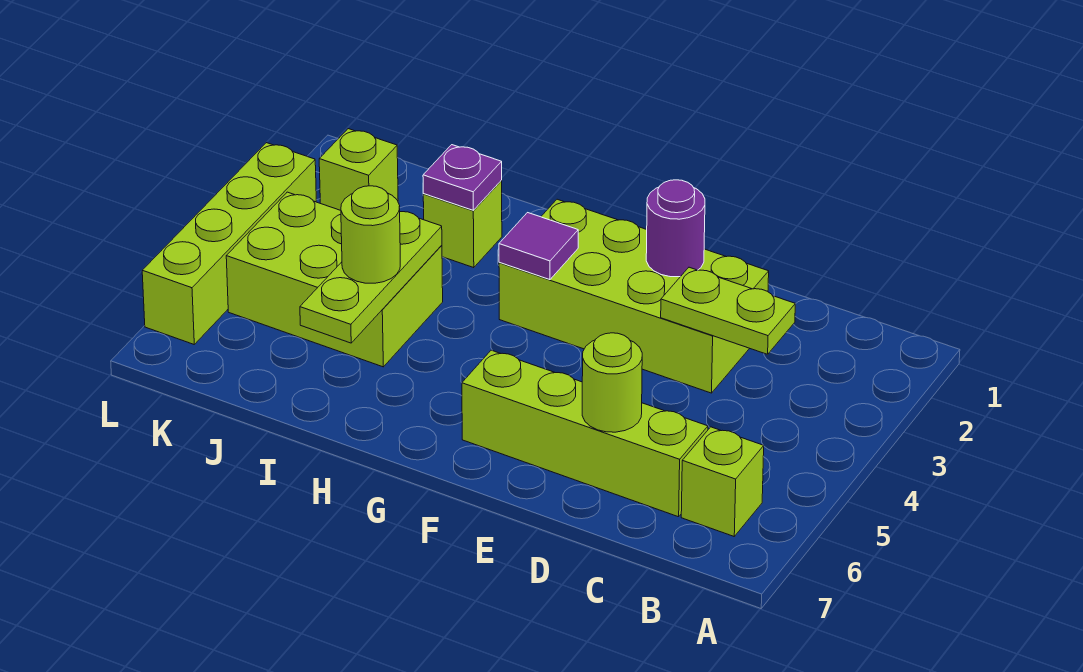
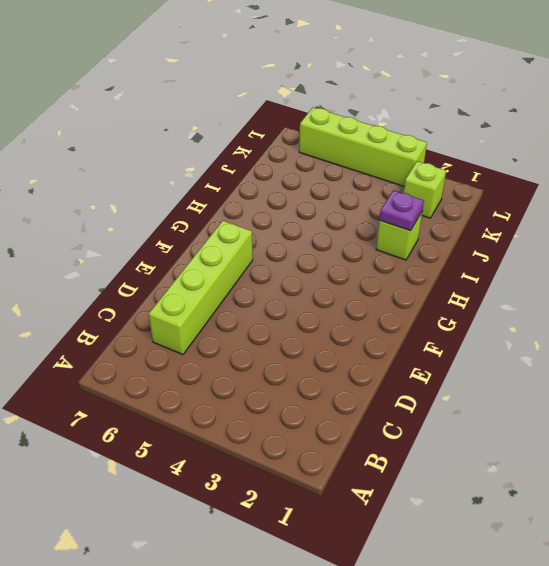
none -> lime 1x1 brick [681,427,764,536]
none -> lime 2x4 brick [499,199,769,393]
none -> lime 2x3 brick [226,192,443,367]

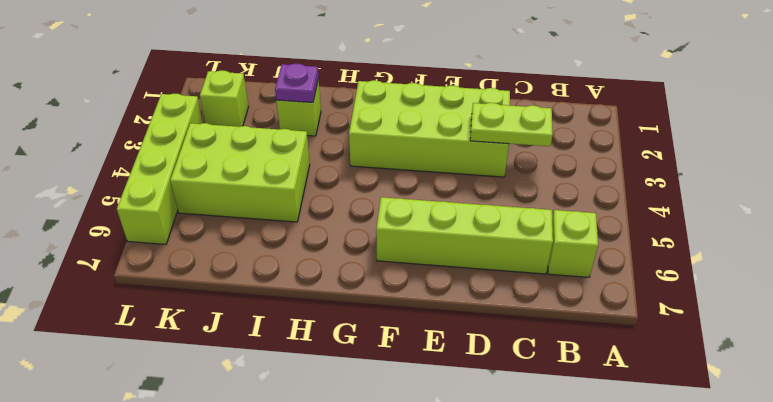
none -> lime 1x1 round brick [582,333,642,432]
none -> purple 1x1 round brick [646,180,705,277]
none -> purple 1x1 tile [499,213,578,280]

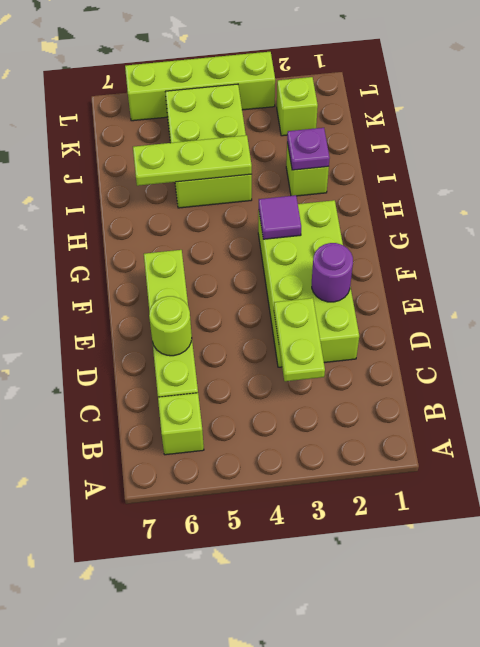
none -> lime 1x1 round brick [341,186,400,283]

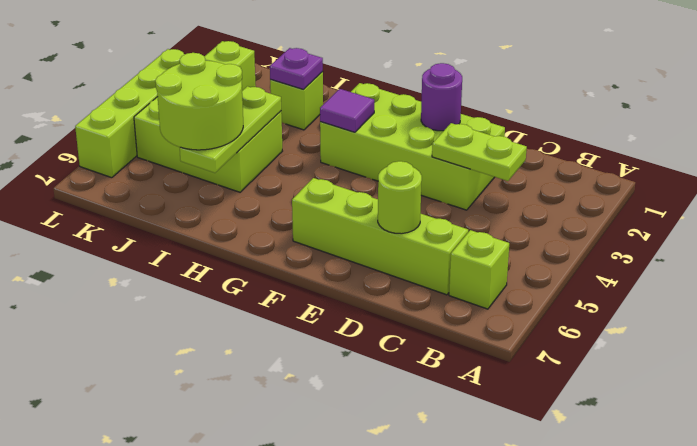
lime 2x2 round brick [155,53,243,150] -> lime 1x1 round brick [341,186,400,283]

